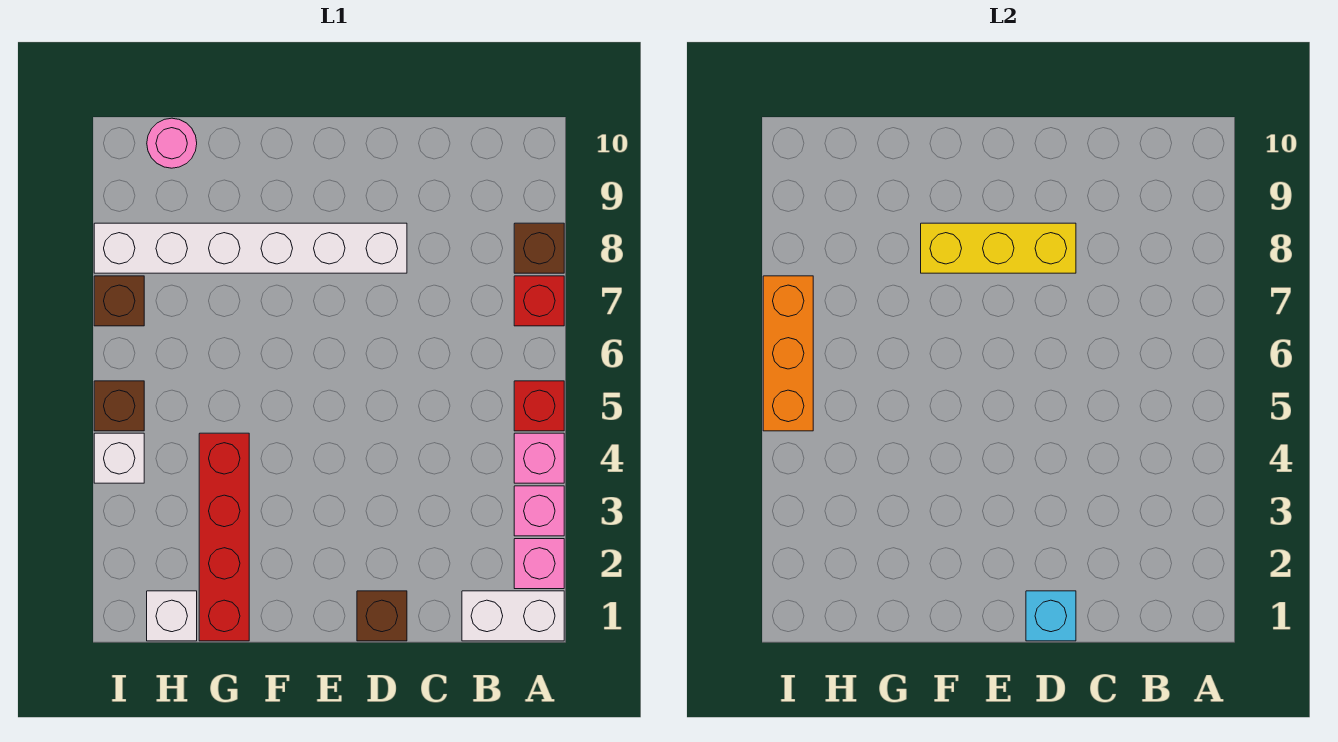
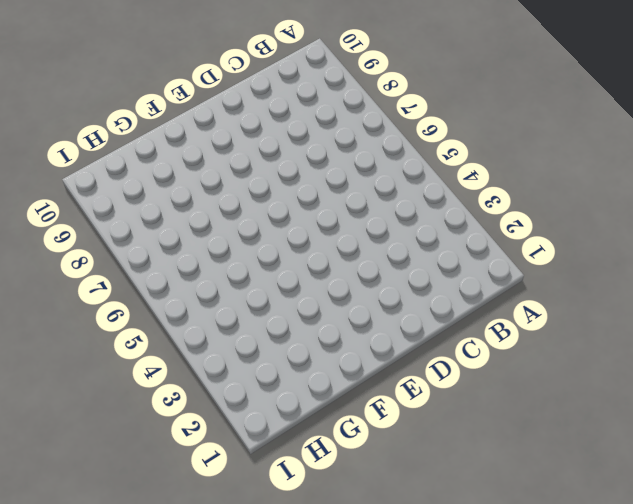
none -> white 1x2 brick [462,591,564,641]
none -> pink 1x1 brick [514,539,564,589]
none -> pink 1x1 brick [514,486,564,536]

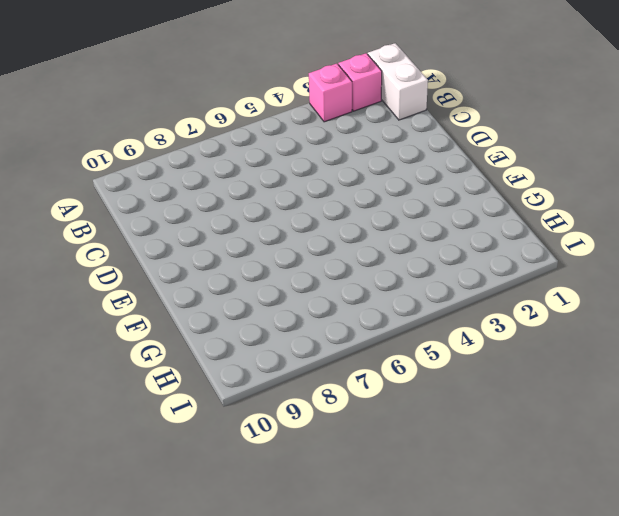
none -> pink 1x1 brick [514,433,564,483]
none -> red 1x1 brick [514,381,564,431]
none -> red 1x1 brick [514,276,564,326]

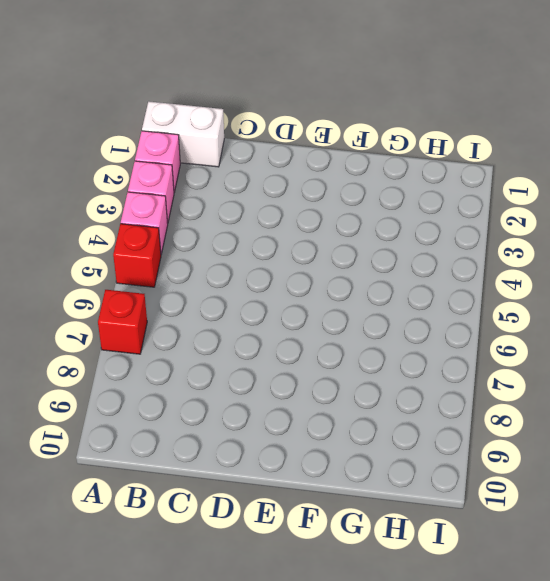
none -> brown 1x1 brick [514,223,564,273]
none -> brown 1x1 brick [357,591,407,641]
none -> white 1x6 brick [94,223,407,273]

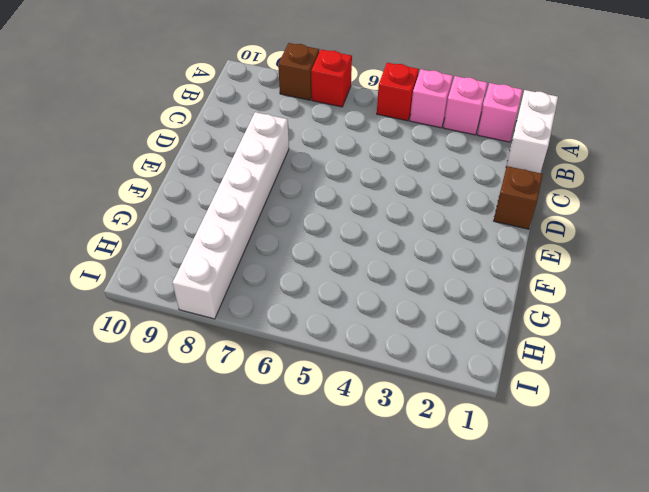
none -> red 1x4 brick [199,433,249,641]
none -> white 1x1 brick [147,591,197,641]
none -> pink 1x1 round brick [147,118,197,168]

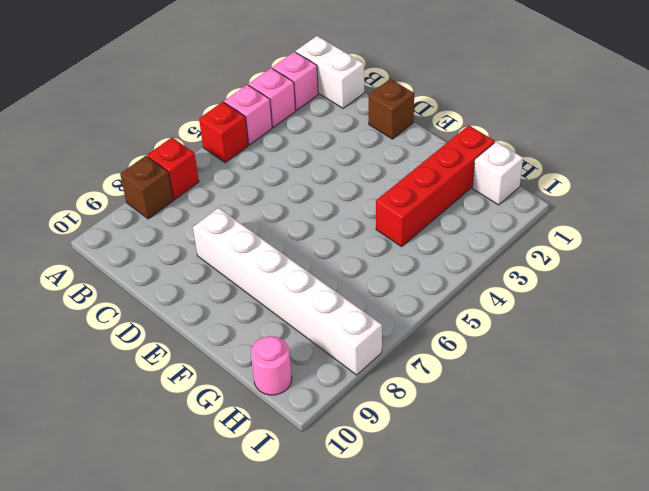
none -> white 1x1 brick [94,433,144,483]
none -> brown 1x1 brick [94,381,144,431]
none -> brown 1x1 brick [94,276,144,326]

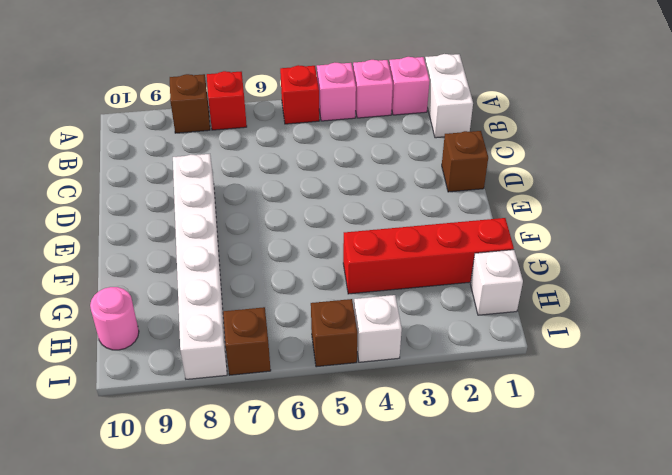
none -> cyan 1x1 brick [1026,591,1076,641]
none -> yellow 1x3 brick [921,223,1076,273]
none -> orange 1x3 brick [763,276,813,431]

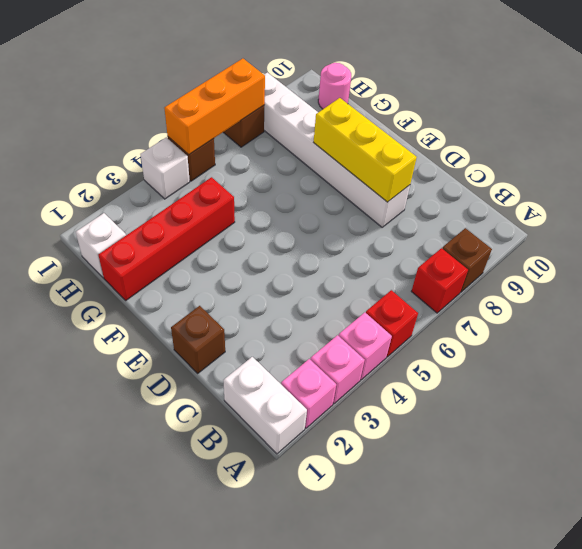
none -> cyan 1x1 brick [1026,591,1076,641]

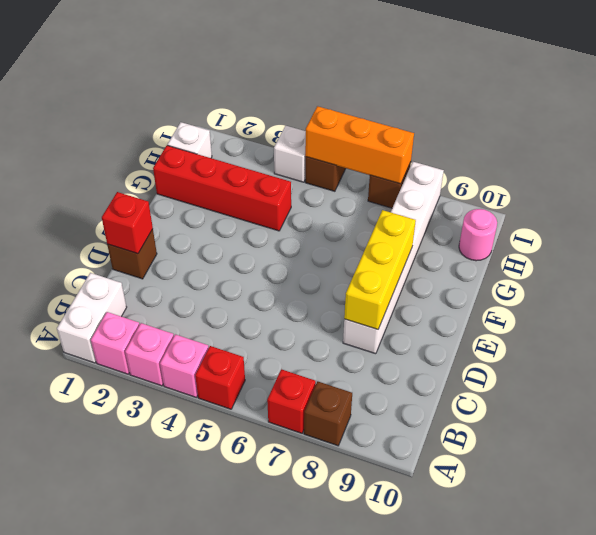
red 1x1 brick [102,192,153,254] -> cyan 1x1 brick [1026,591,1076,641]

